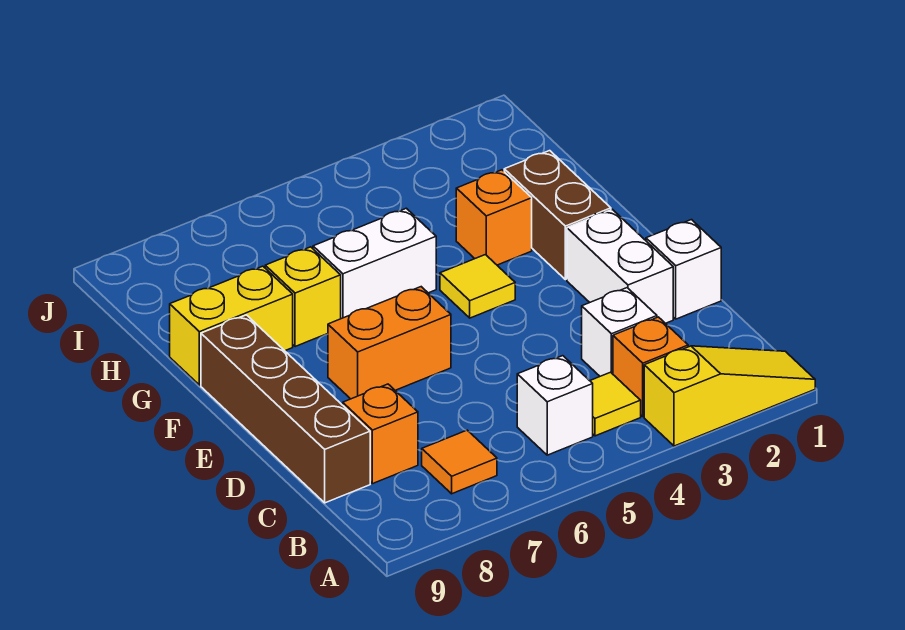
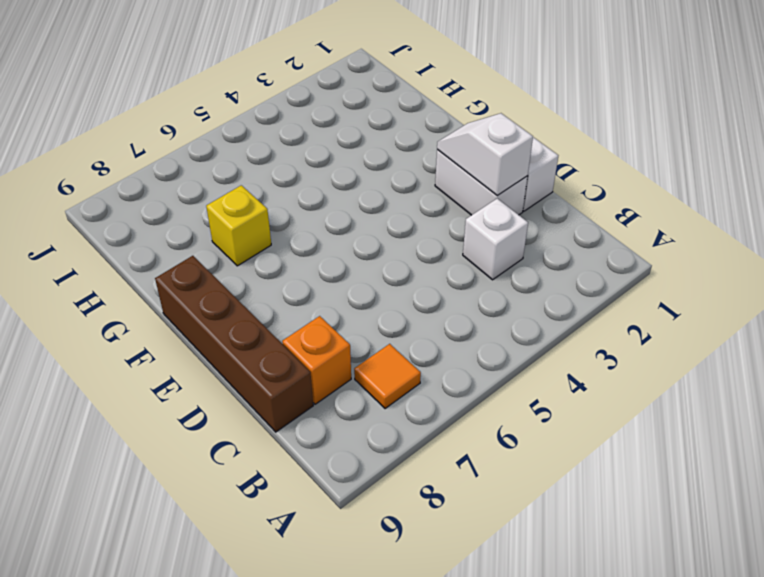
white 1x2 slope [437,113,533,196] -> none
none -> yellow 1x3 slope [644,346,815,446]
none -> orange 1x1 brick [613,317,688,417]
none -> yellow 1x1 tile [590,372,641,436]

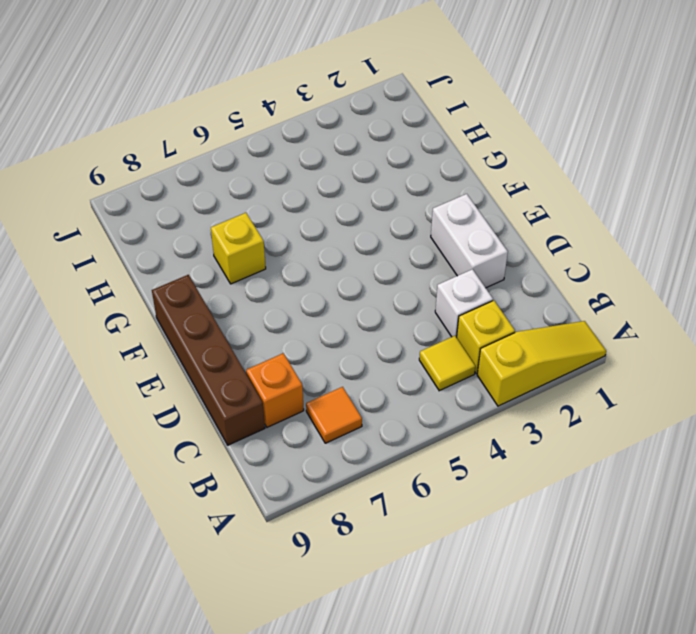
yellow 1x1 brick [457,301,515,373] -> orange 1x1 brick [613,317,688,417]
none -> white 1x1 brick [517,356,593,455]
none -> white 1x1 brick [646,220,721,319]
none -> orange 1x2 brick [328,287,451,399]

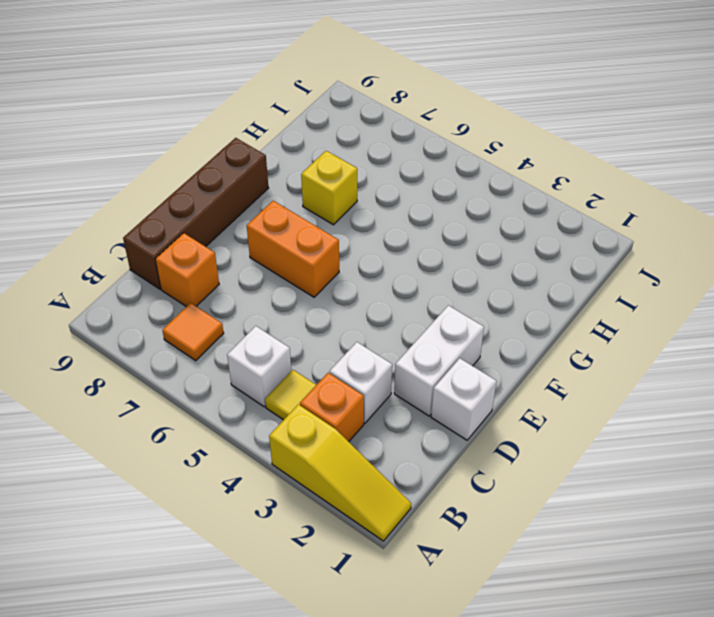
none -> brown 1x2 brick [504,151,611,280]
none -> yellow 1x1 tile [440,255,515,318]
none -> orange 1x1 brick [456,170,532,265]

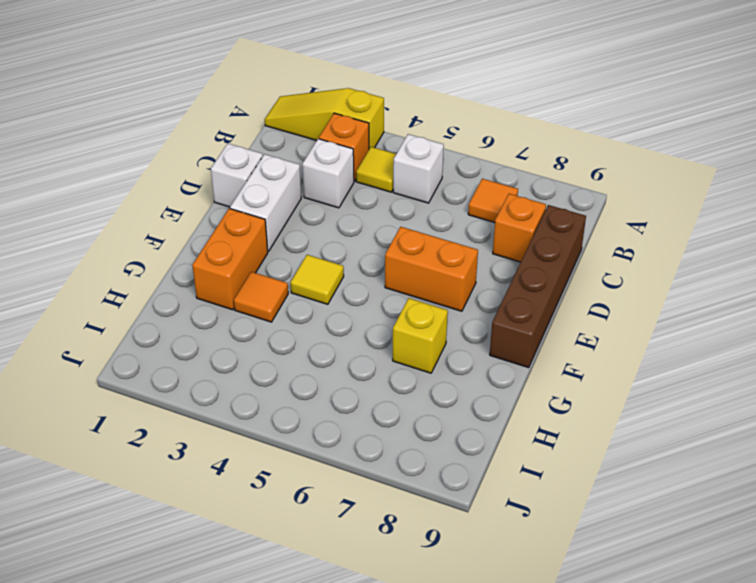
orange 1x2 brick [192,208,268,310] -> brown 1x2 brick [504,151,611,280]
orange 1x1 tile [234,272,288,322] -> orange 1x1 brick [456,170,532,265]
none -> white 1x2 brick [313,208,436,319]
none -> yellow 1x2 brick [170,266,293,385]

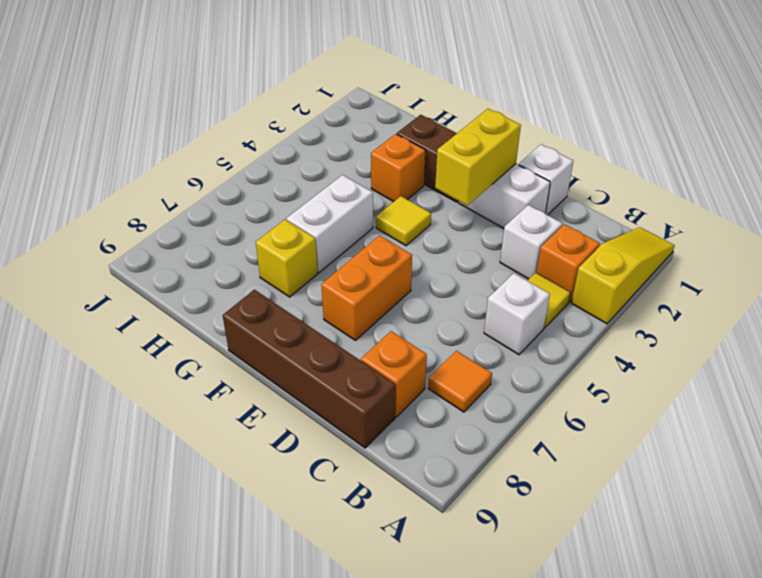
yellow 1x2 brick [435,109,521,206] -> yellow 1x2 brick moved to [170,266,293,385]

